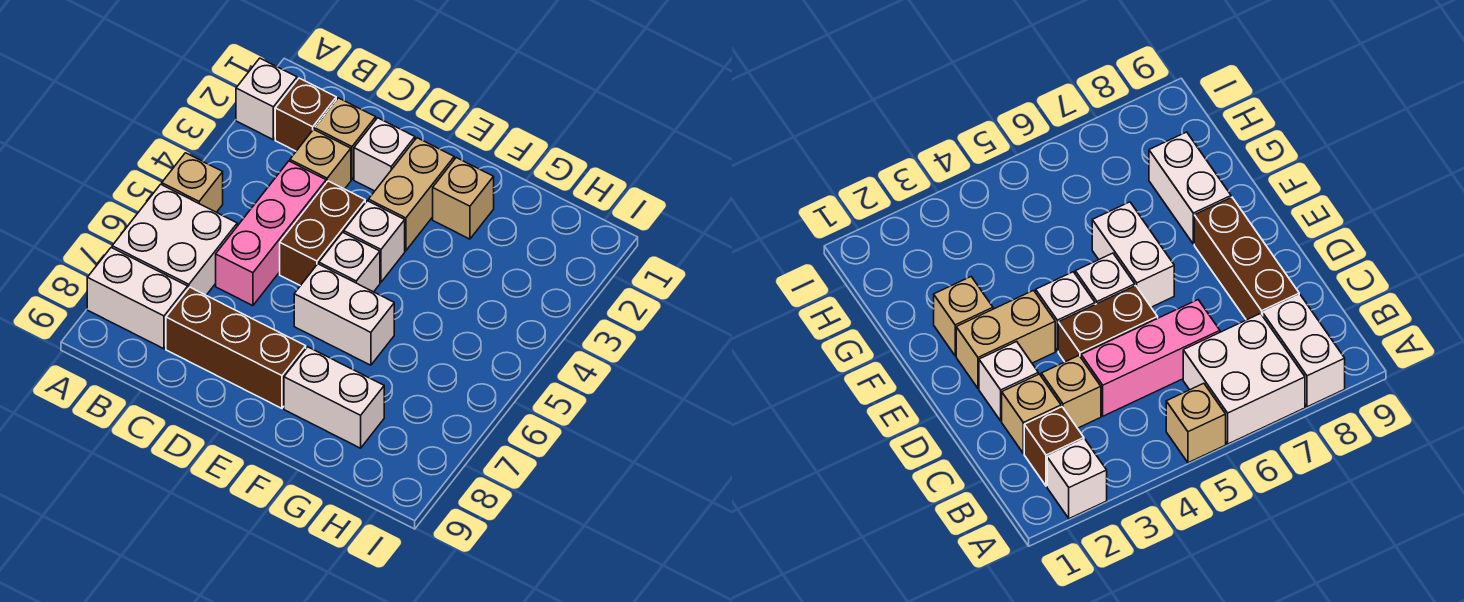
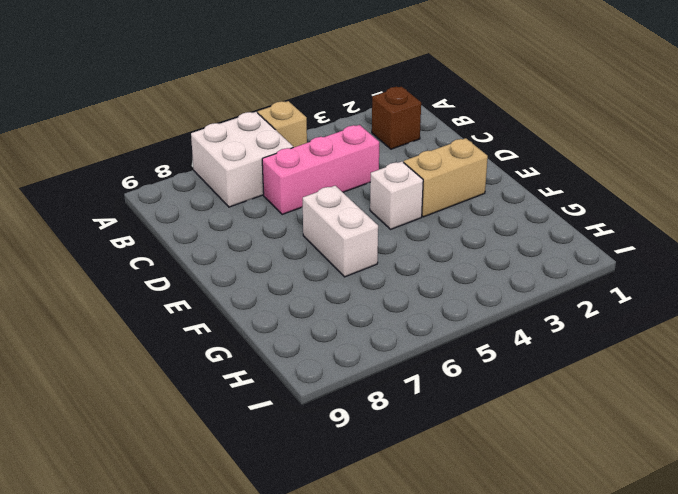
none -> white 1x1 brick [236,58,297,140]
none -> white 1x2 brick [87,248,188,349]
none -> tan 1x1 brick [315,98,376,179]

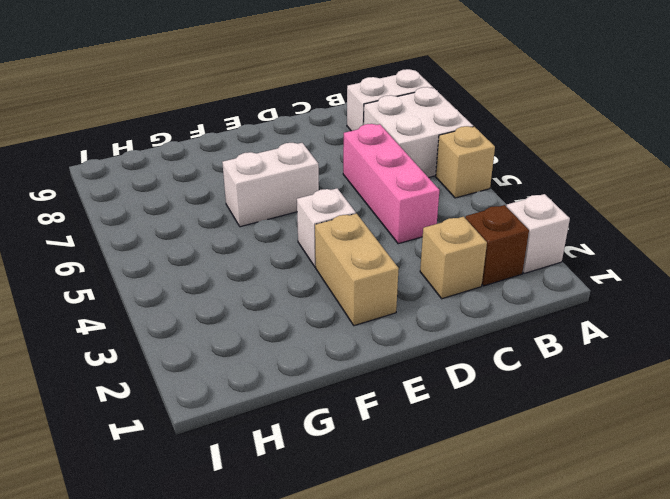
none -> tan 1x1 brick [290,130,351,189]
none -> brown 1x3 brick [166,287,306,408]
none -> white 1x1 brick [354,118,415,191]

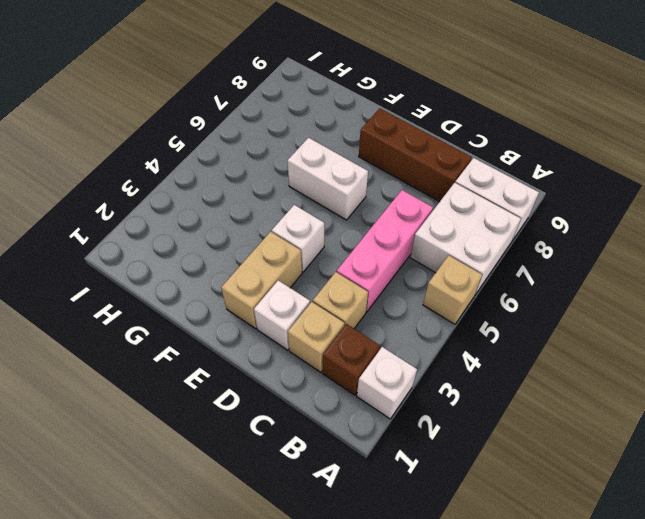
none -> brown 1x2 brick [280,181,365,286]
none -> white 1x1 brick [319,232,380,292]
none -> tan 1x1 brick [433,158,494,239]

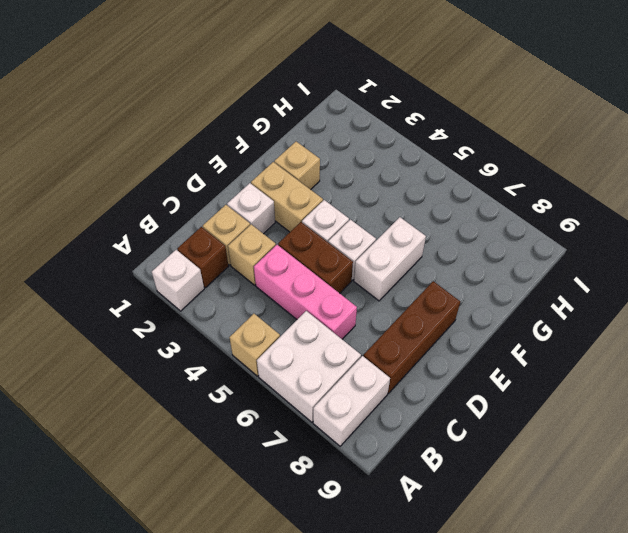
none -> white 1x2 brick [284,347,384,448]

